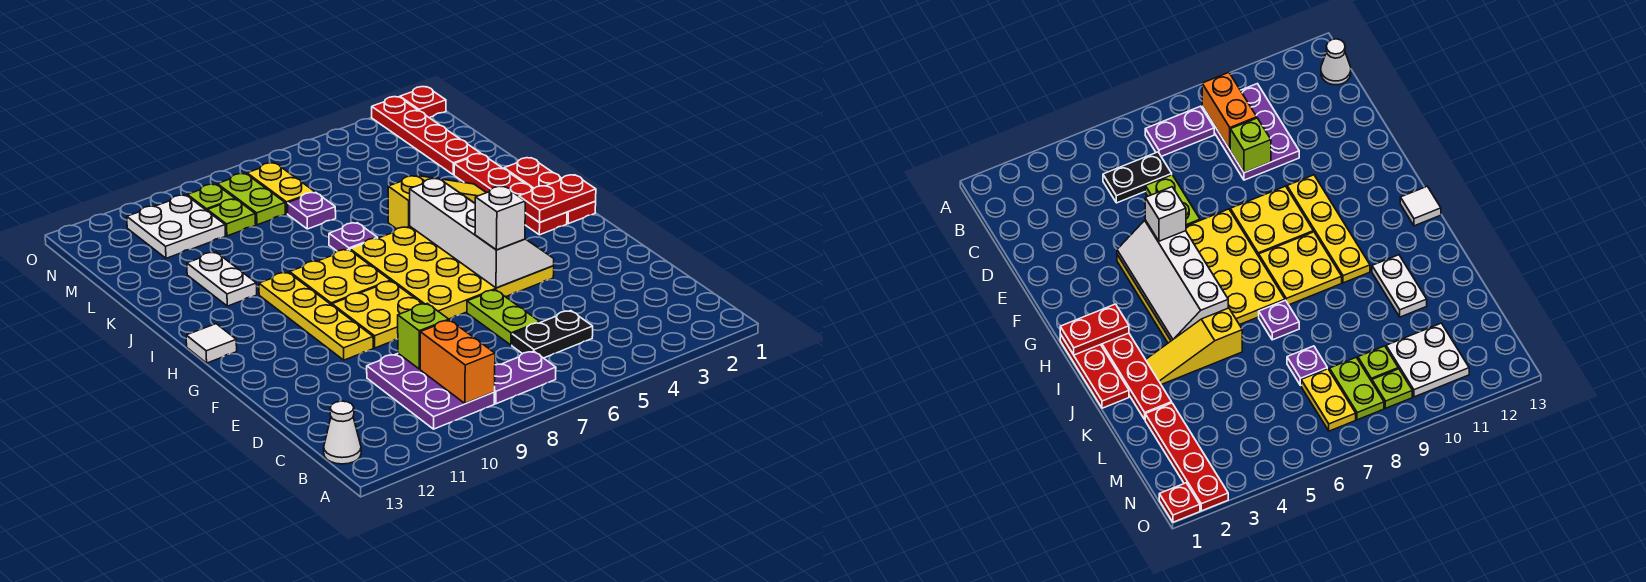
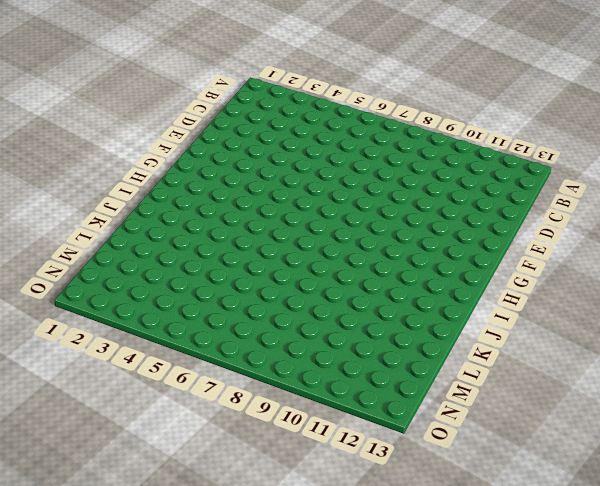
none -> purple 1x2 plate [494,351,556,404]
none -> purple 2x3 plate [367,354,495,429]
none -> white 1x1 cone [324,401,361,464]

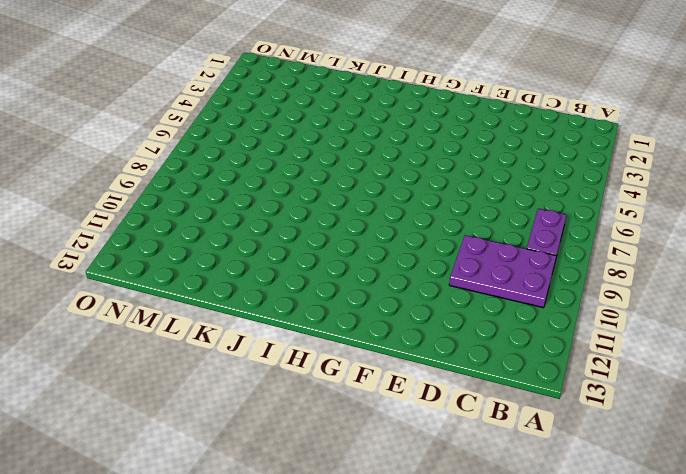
none -> white 1x1 cone [324,401,361,464]
none -> black 1x2 plate [512,311,593,358]
none -> lime 1x2 plate [467,290,540,345]

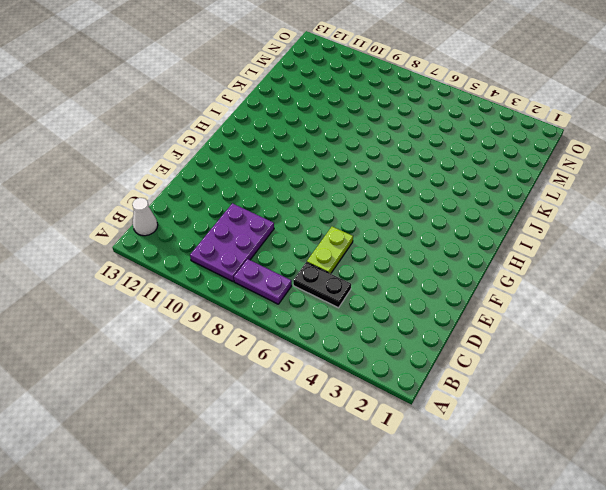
none -> yellow 4x4 plate [350,226,554,319]
none -> yellow 2x2 plate [332,281,422,348]
none -> yellow 1x4 plate [259,272,373,360]

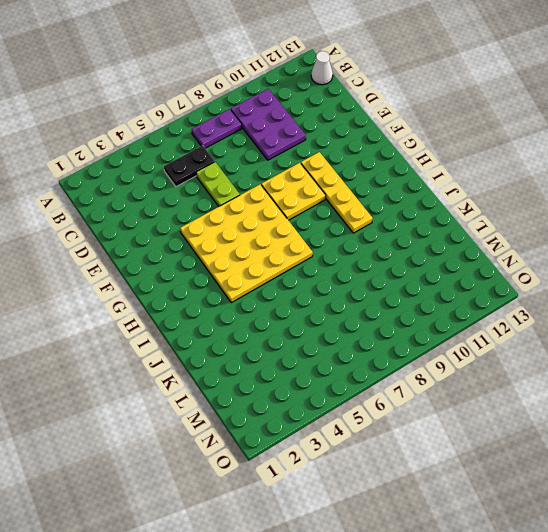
none -> red 1x3 plate [504,158,596,224]
none -> red 1x4 plate [454,154,567,235]
none -> yellow 2x2 plate [290,249,390,305]

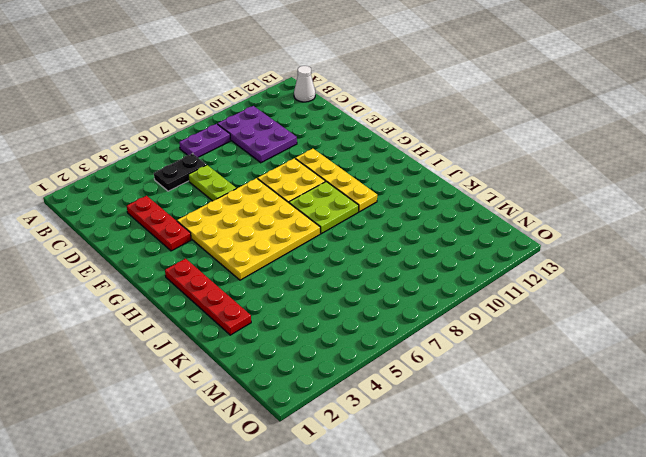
red 1x3 plate [127,196,191,251] -> red 1x3 plate moved to [504,158,596,224]
lime 2x2 plate [289,182,359,234] -> yellow 2x2 plate [290,249,390,305]
none -> white 1x1 tile [186,324,237,363]
none -> yellow 1x3 slope [388,176,486,229]
none -> purple 1x1 plate [329,223,378,251]

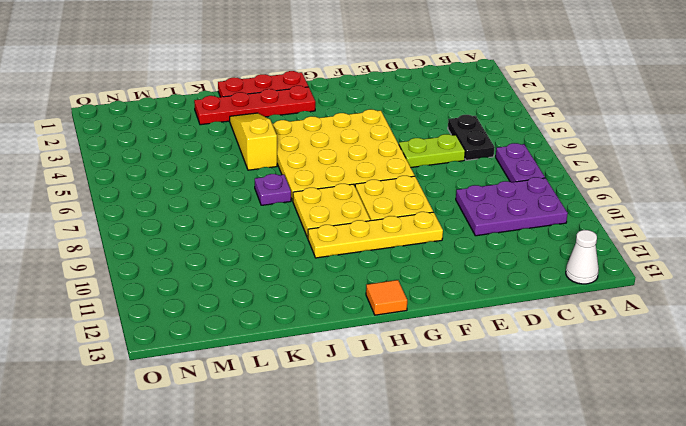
orange 1x1 tile [366,280,407,315] -> white 1x1 tile [186,324,237,363]
none -> white 1x2 plate [187,252,257,306]
none -> red 1x4 plate [372,97,480,175]
none -> purple 1x1 plate [288,192,336,229]

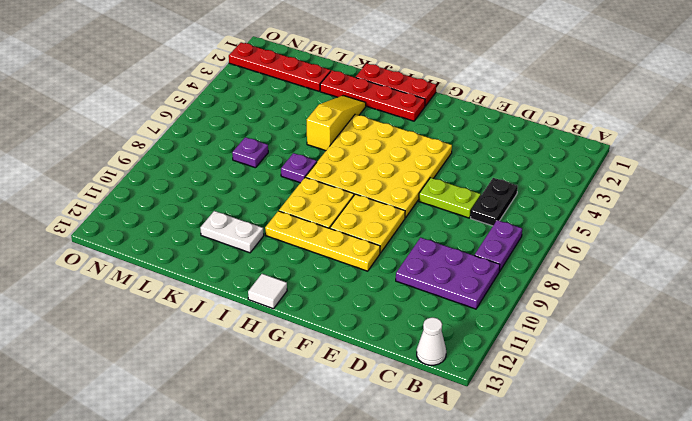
none -> yellow 1x2 plate [247,163,315,214]
none -> lime 1x2 plate [217,174,285,225]
none -> lime 1x1 plate [207,199,256,236]

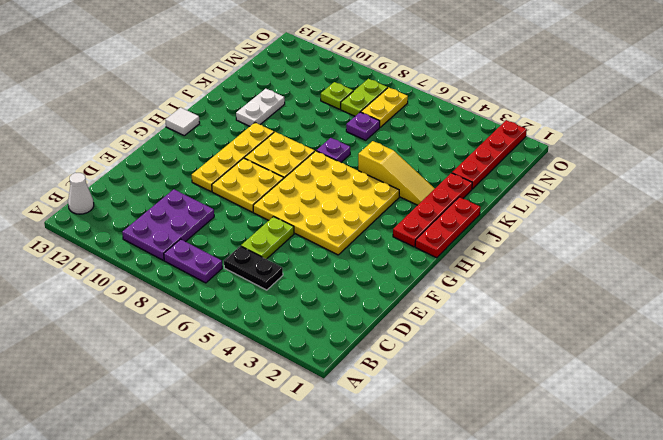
none -> white 2x2 plate [127,195,225,258]
none -> lime 1x1 plate [187,184,235,210]
none -> red 1x1 plate [400,87,446,118]

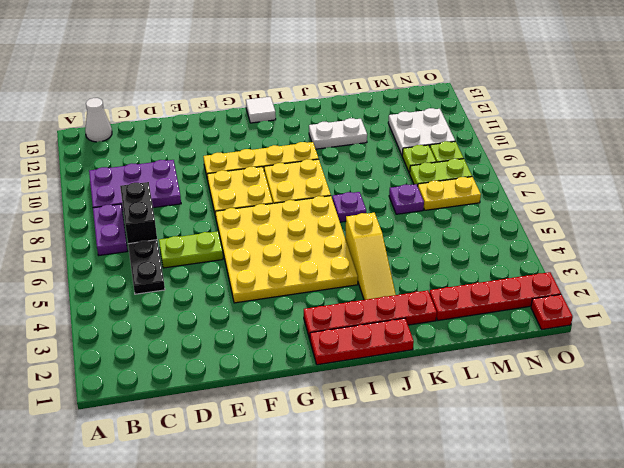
black 1x2 brick [120,182,157,244] -> none
none -> orange 1x2 brick [420,320,495,403]
none -> lime 1x1 brick [398,303,449,369]
none -> white 2x4 slope [410,178,554,288]

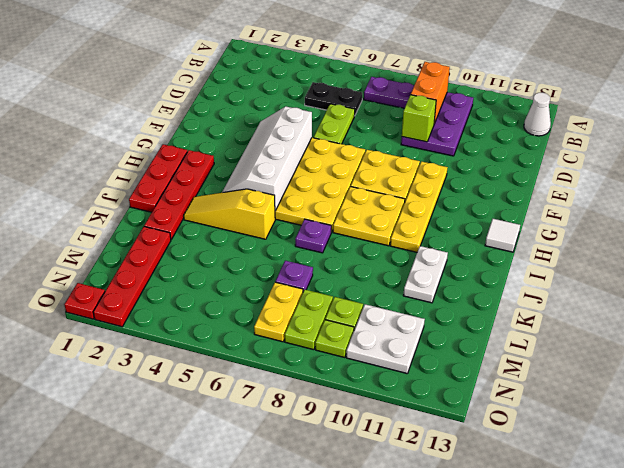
none -> red 1x2 plate [519,175,596,222]
none -> white 1x1 brick [475,186,525,250]

